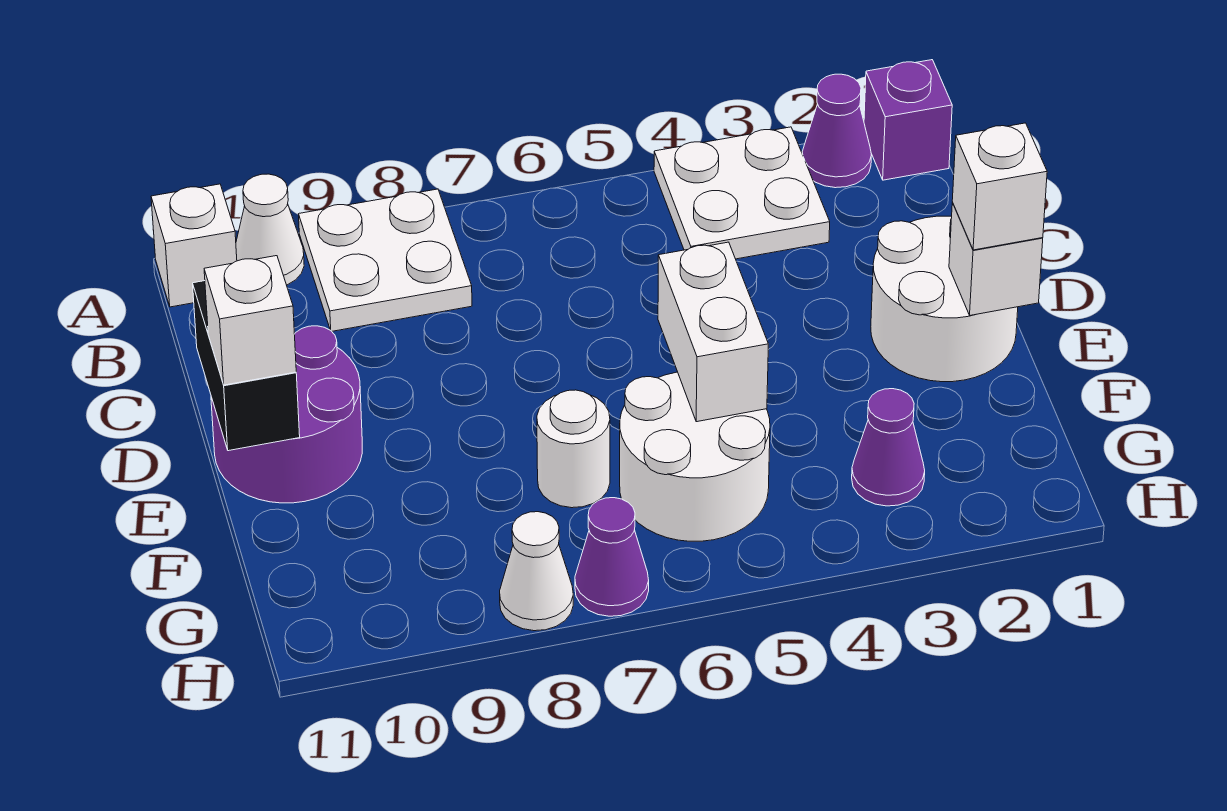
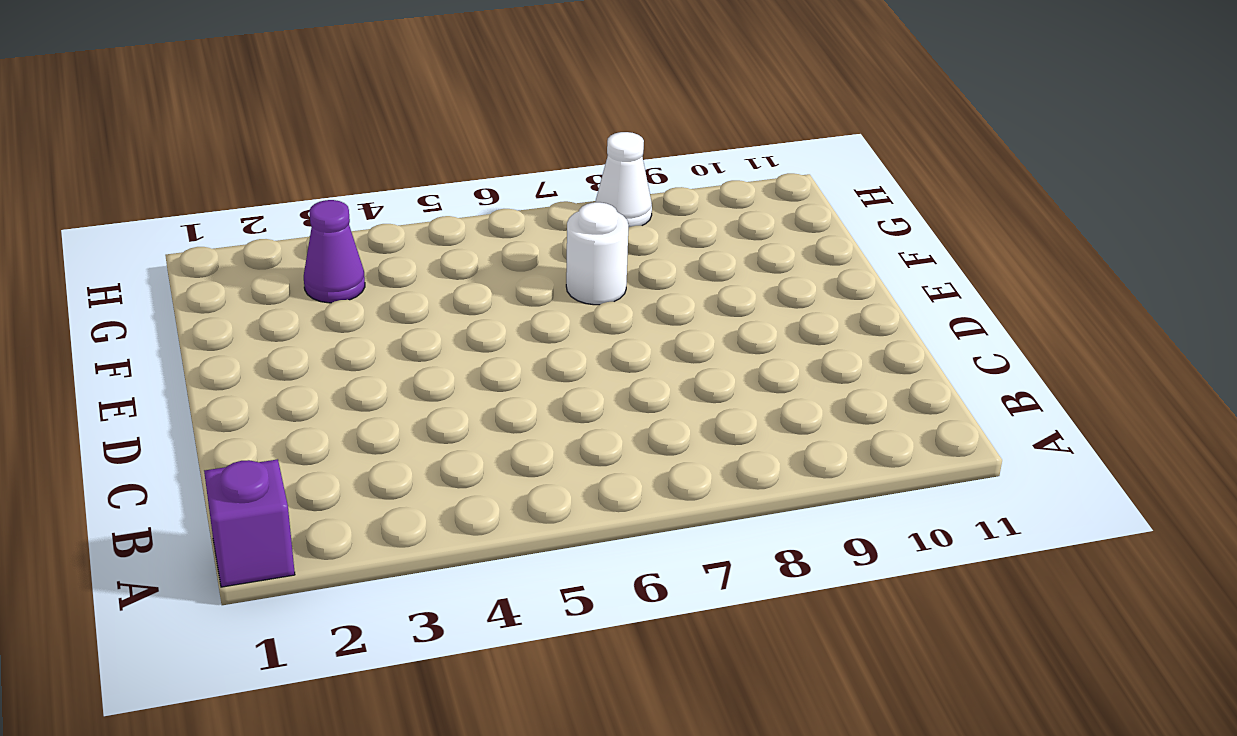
none -> purple 1x1 cone [802,74,871,188]
none -> white 2x2 plate [654,127,830,259]
none -> white 2x2 plate [299,189,472,331]

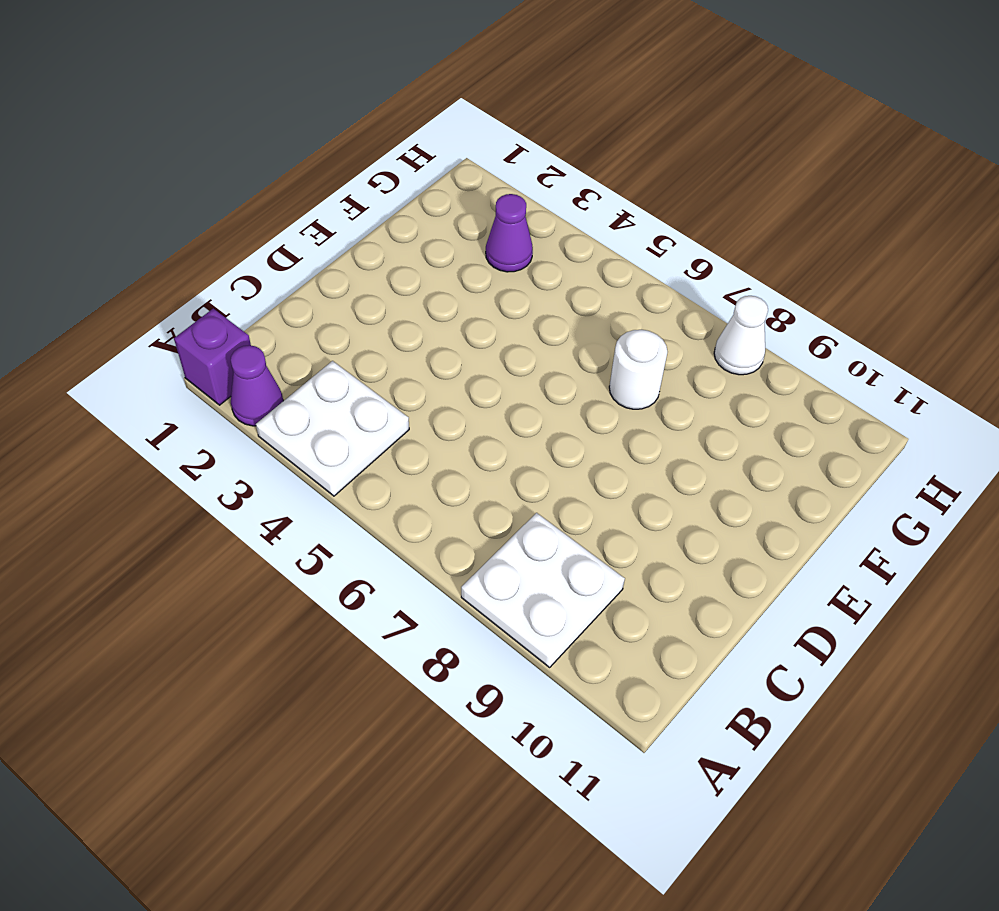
none -> white 1x1 cone [236,174,304,285]
none -> white 1x1 brick [151,184,237,307]
none -> white 2x2 round brick [871,216,1018,382]

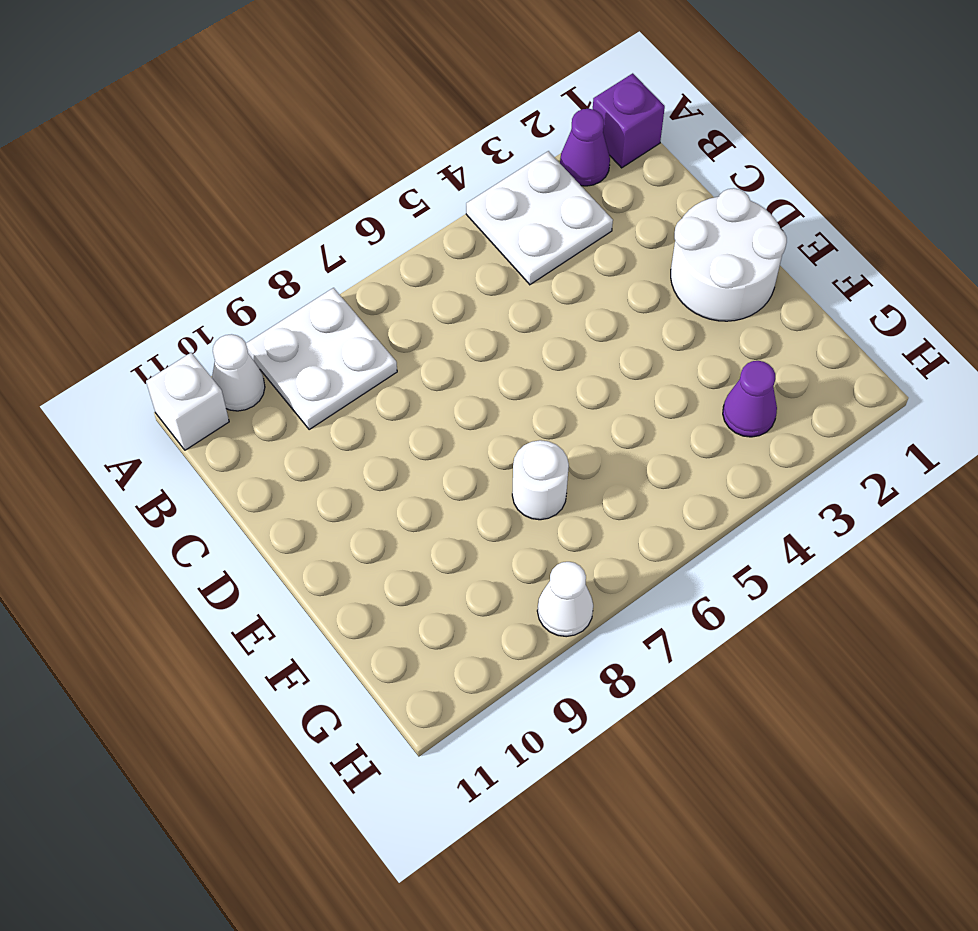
none -> purple 2x2 round brick [211,326,362,503]
none -> white 2x2 round brick [620,372,770,541]
none -> purple 1x1 cone [575,498,649,616]

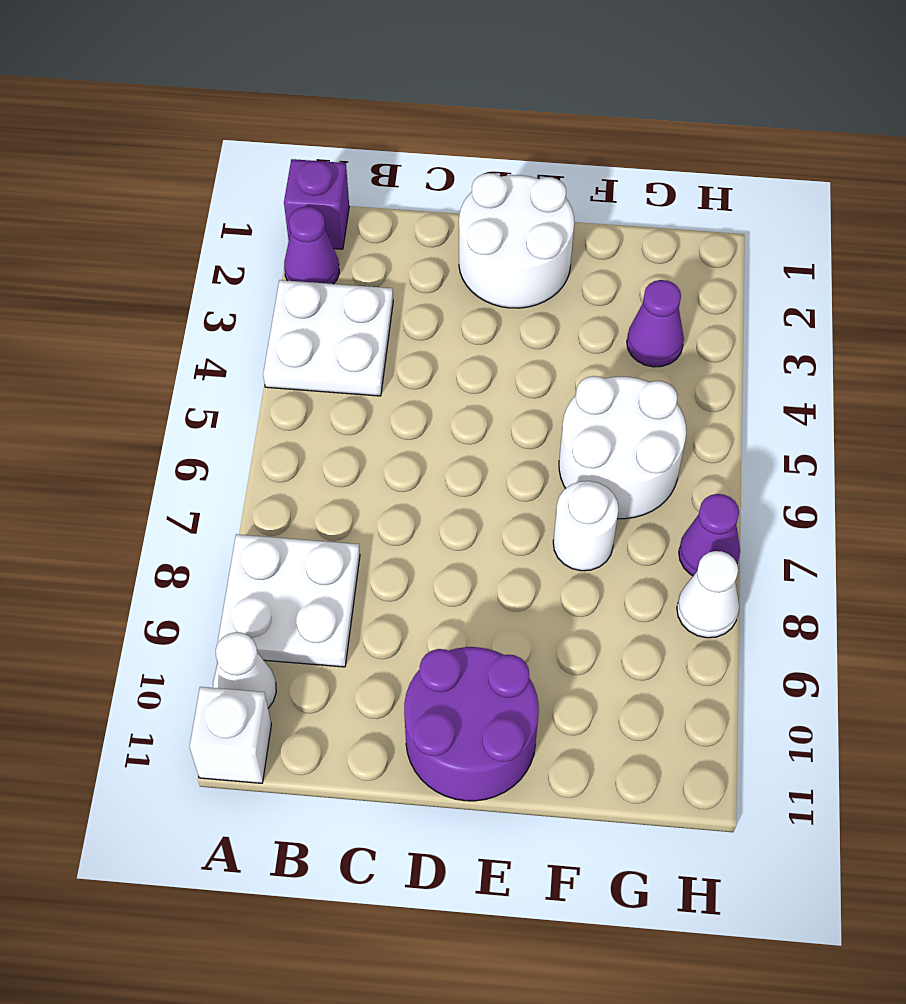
none -> black 1x2 brick [193,281,300,451]
none -> white 1x1 brick [949,202,1043,315]
none -> white 1x2 brick [658,242,768,422]

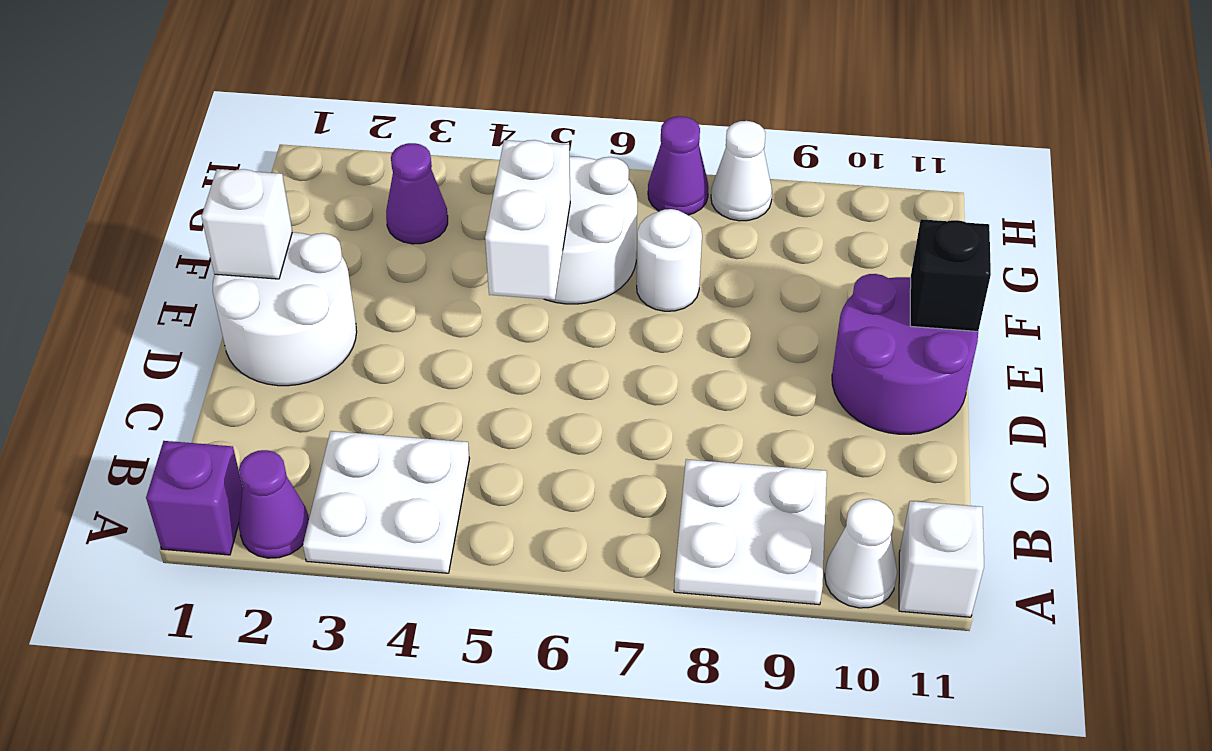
black 1x1 brick [910,219,991,331] -> black 1x2 brick [193,281,300,451]
none -> white 1x1 brick [952,123,1047,250]
none -> white 1x1 brick [204,256,296,385]

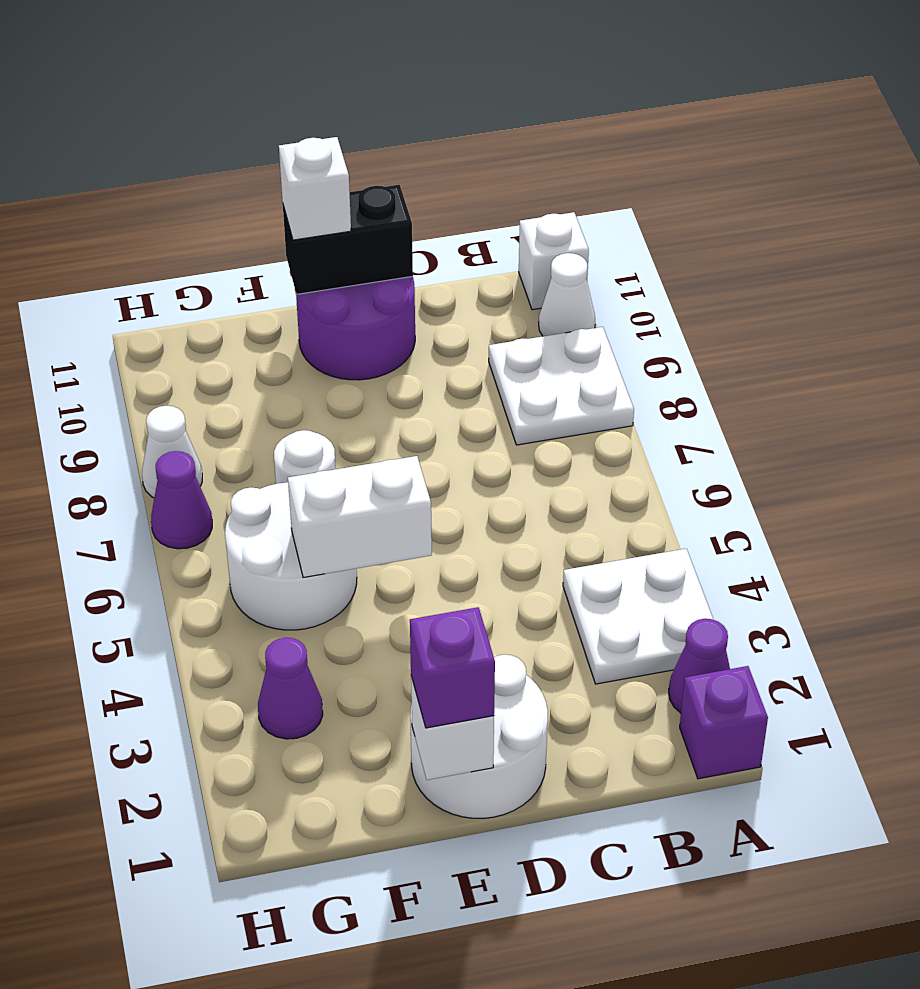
purple 1x1 brick [410,607,495,728] -> white 1x1 brick [952,123,1047,250]

